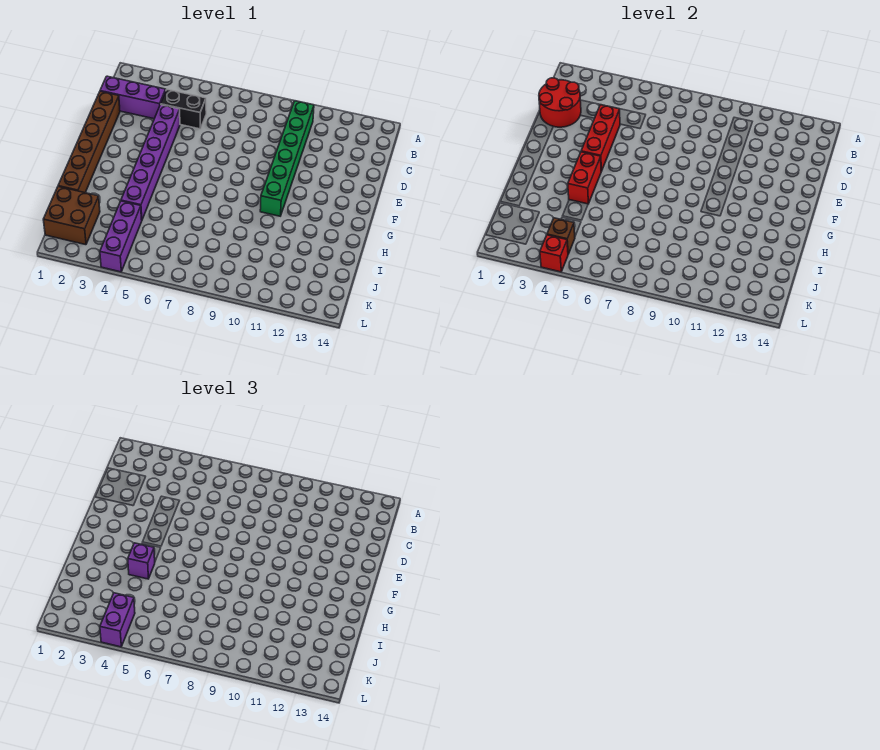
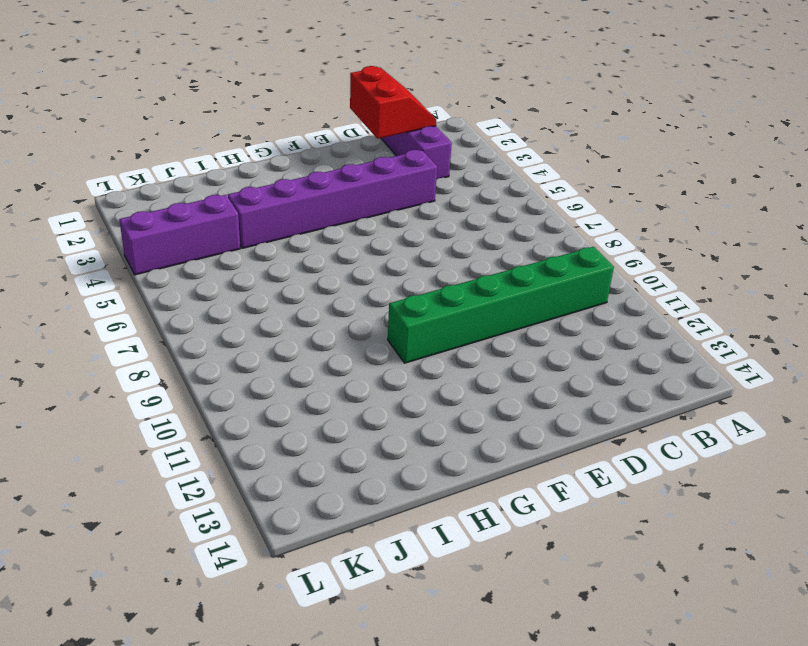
red 2x2 slope [350,66,436,139] -> red 2x2 round brick [539,78,581,127]
none -> black 1x2 brick [161,90,206,129]
none -> brown 1x6 brick [58,91,120,193]
none -> brown 2x2 brick [43,187,100,245]

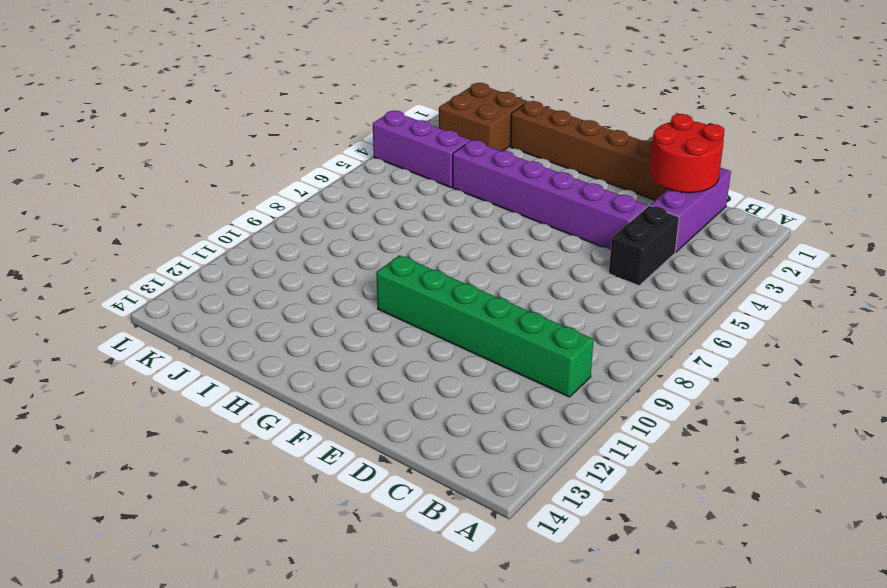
none -> red 1x3 brick [581,105,620,171]
none -> red 1x2 brick [568,152,601,204]
none -> brown 1x1 brick [547,218,575,254]

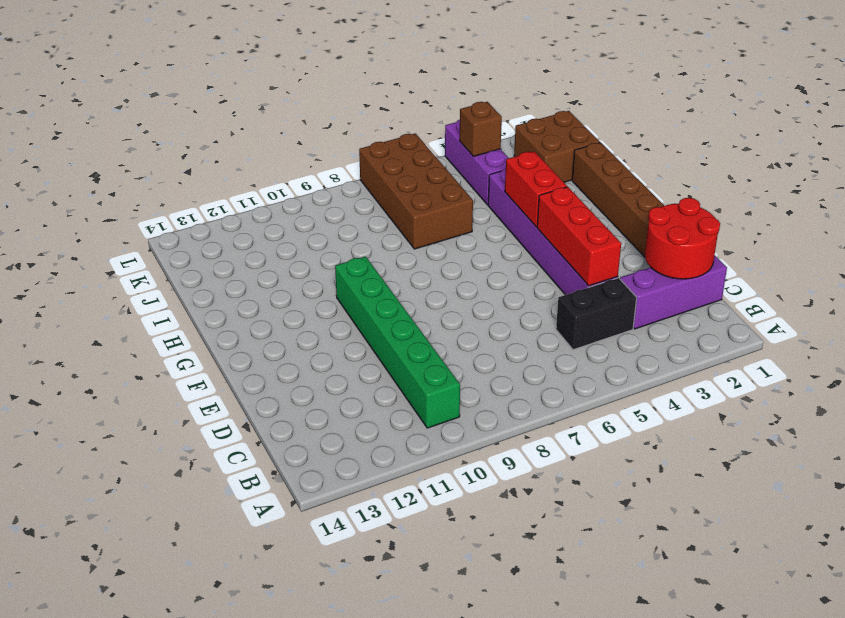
brown 2x4 brick [359,133,473,249] -> none
none -> red 1x1 brick [540,235,568,272]
none -> purple 1x1 brick [128,543,155,579]
none -> purple 1x2 brick [100,593,135,647]

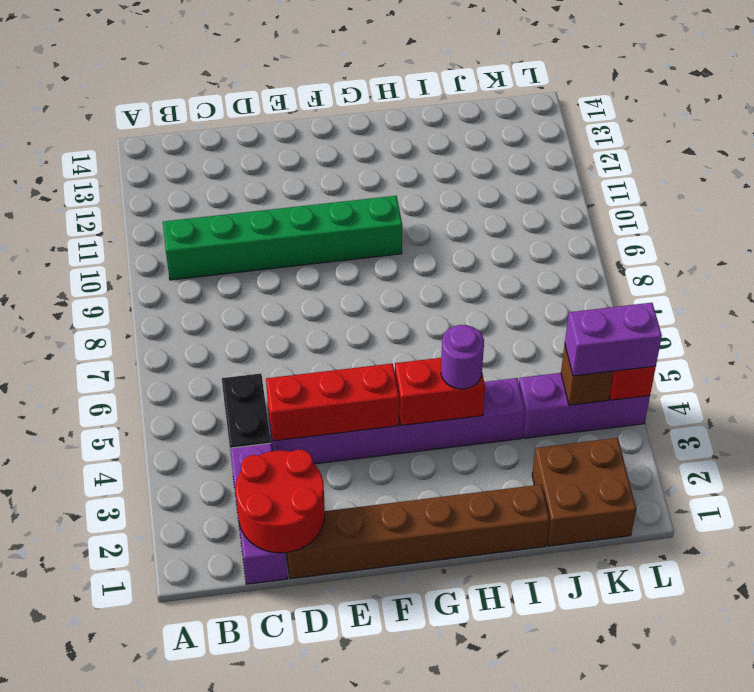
purple 1x1 round brick [441,325,484,389] -> purple 1x1 brick [128,543,155,579]

